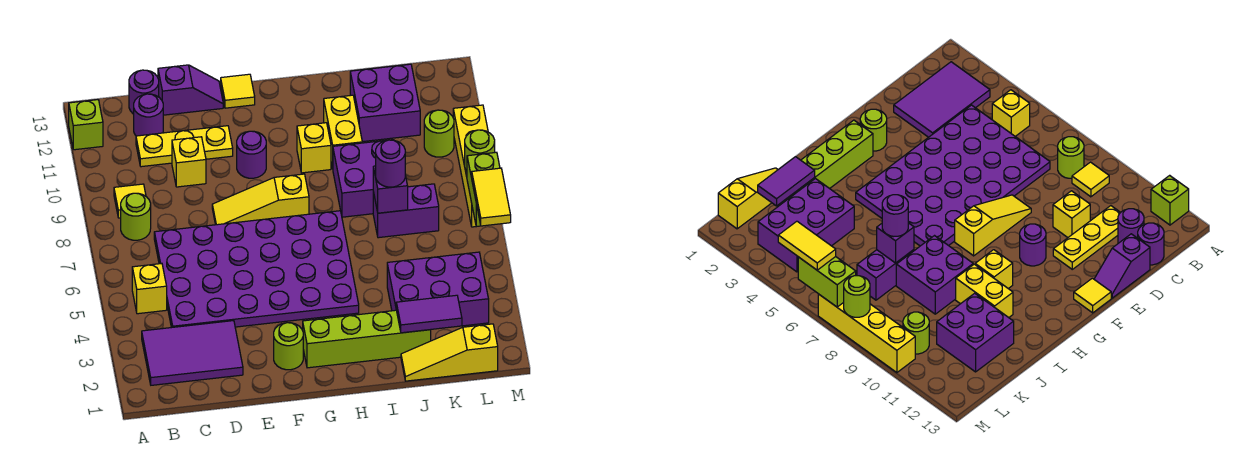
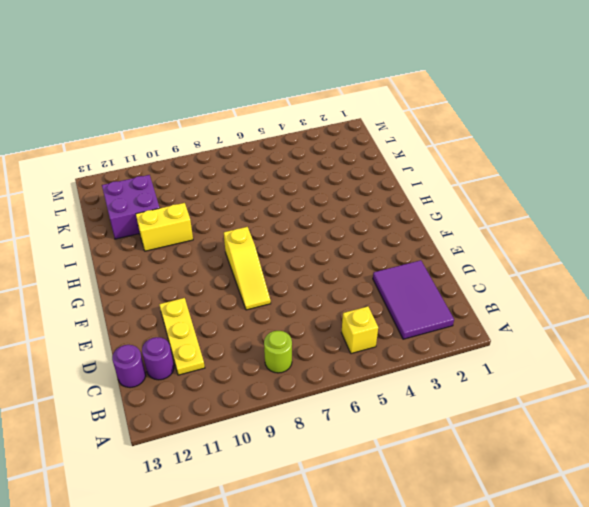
none -> lime 1x1 brick [69,100,103,150]
none -> yellow 1x1 tile [114,184,146,218]
none -> purple 4x6 plate [154,211,359,328]
none -> yellow 1x1 brick [172,137,206,187]

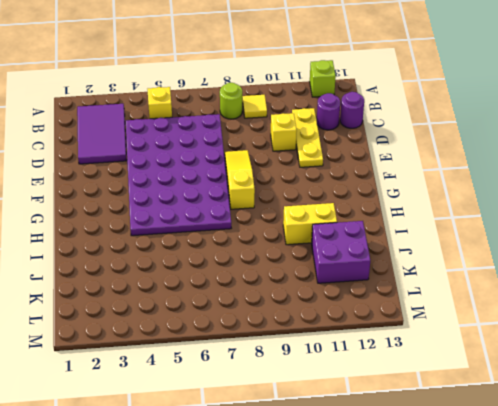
none -> purple 1x2 slope [158,65,223,115]
none -> lime 1x1 round brick [274,323,303,370]
none -> purple 1x1 round brick [237,131,266,178]
none -> yellow 1x1 tile [221,74,255,108]

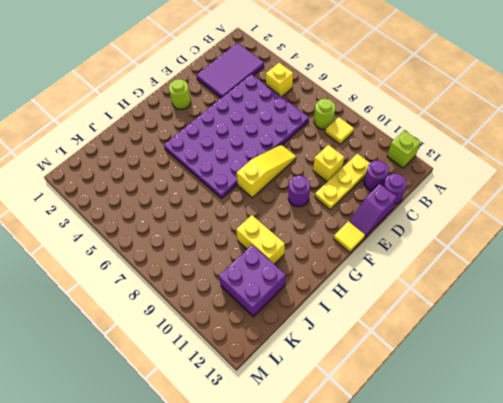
none -> lime 1x4 brick [303,310,431,368]
none -> yellow 1x1 brick [297,123,331,173]
none -> purple 2x2 brick [333,140,387,217]
none -> yellow 1x3 slope [401,324,498,381]

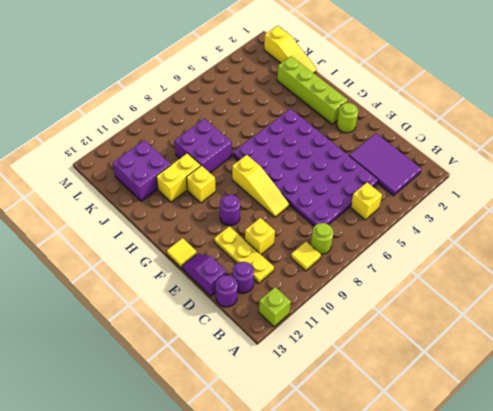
none -> purple 2x3 brick [387,252,489,326]
none -> purple 1x2 brick [373,184,439,238]
none -> lime 1x1 round brick [424,110,454,157]
none -> yellow 1x4 brick [453,105,488,227]

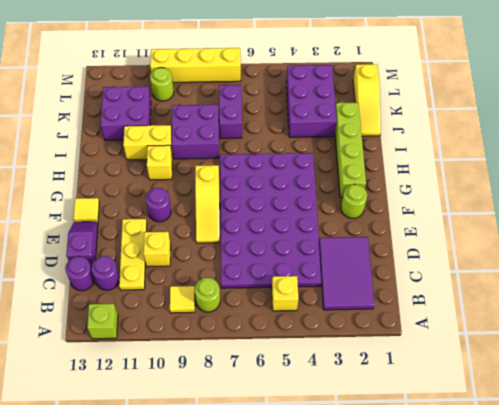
none -> purple 1x2 tile [396,295,462,333]
none -> purple 1x1 brick [373,166,408,213]
none -> lime 1x2 brick [467,152,500,227]
none -> lime 1x1 round brick [465,130,495,171]

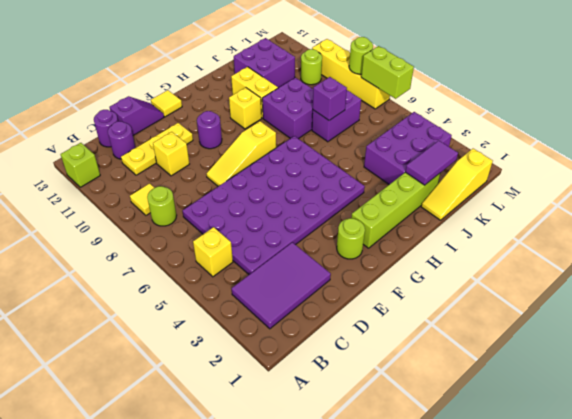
none -> purple 1x1 round brick [376,140,405,187]
none -> yellow 1x2 tile [472,168,511,226]

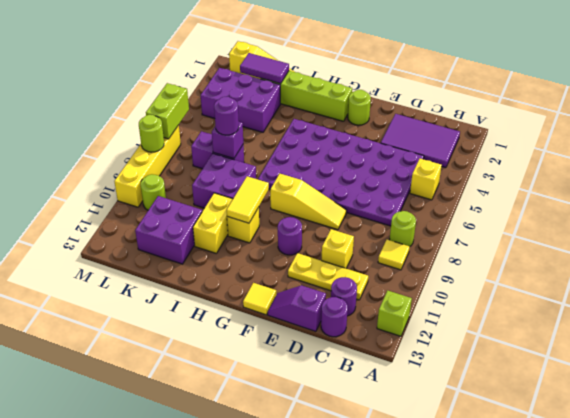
yellow 1x2 tile [227,176,269,223] -> yellow 1x2 tile moved to [472,168,511,226]

